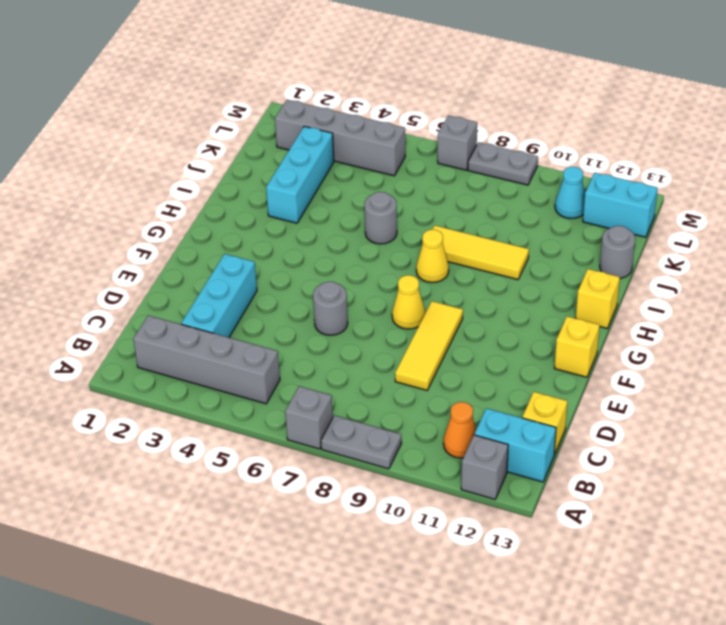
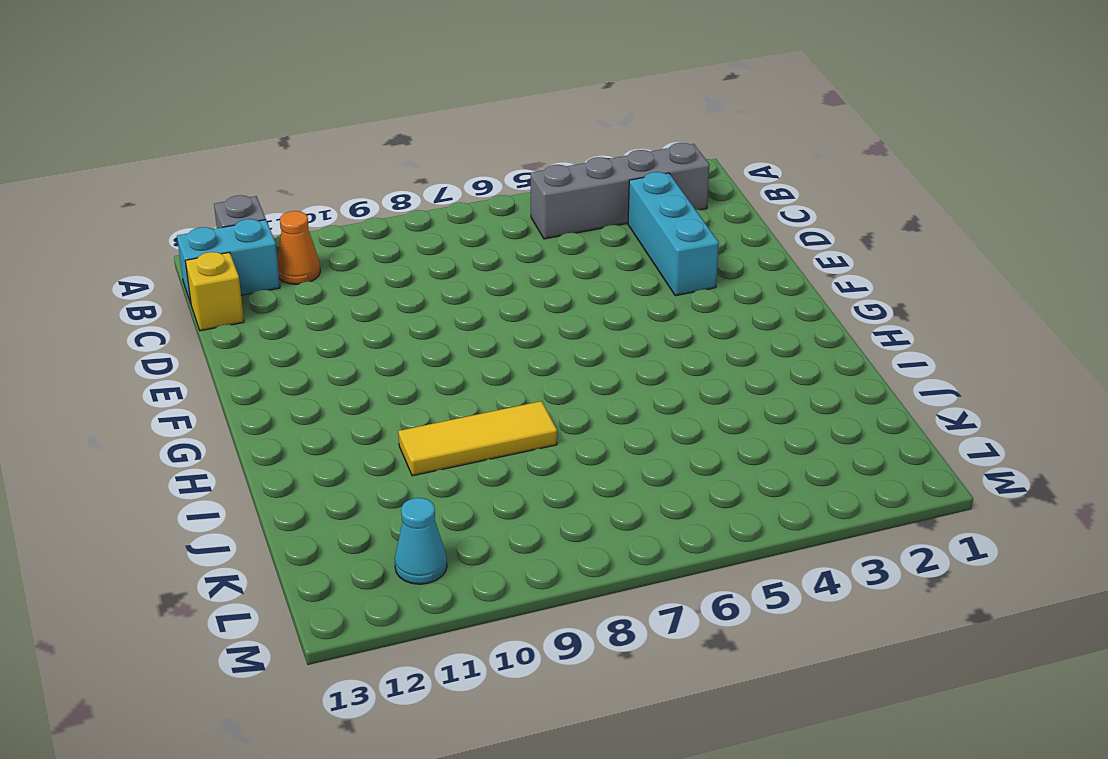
none -> grey 1x1 brick [285,386,333,449]
none -> grey 1x2 plate [321,415,401,469]
none -> yellow 1x3 tile [395,301,463,390]

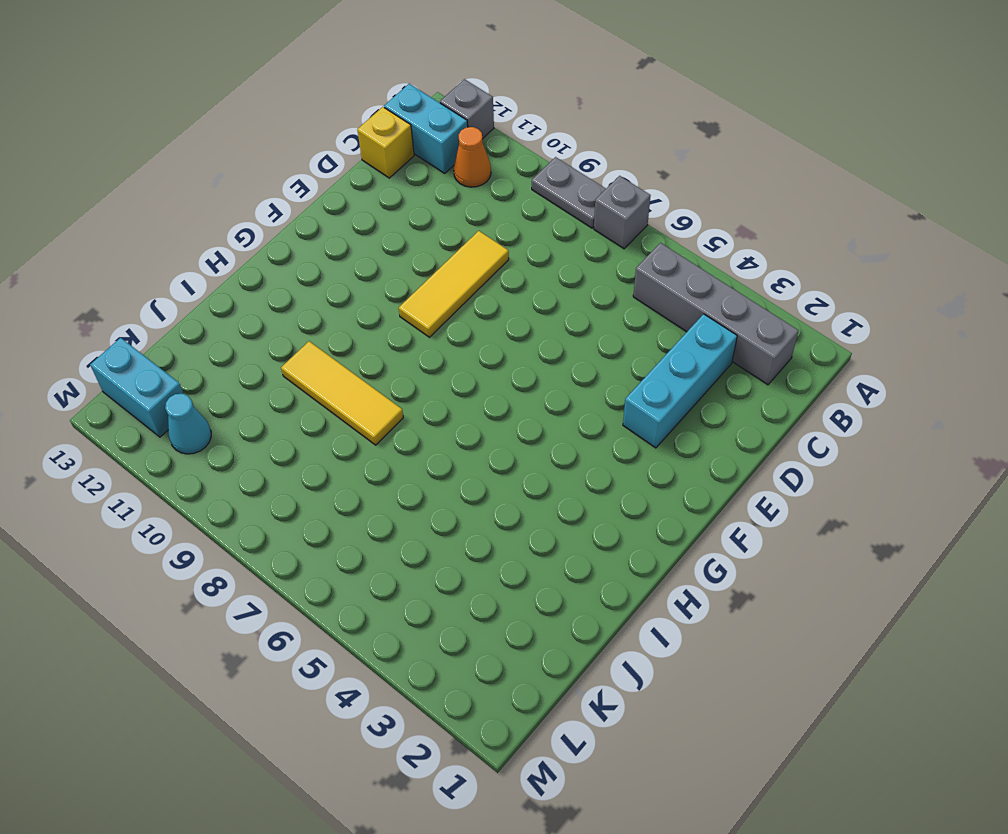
none -> grey 1x1 round brick [313,282,348,335]
none -> yellow 1x1 cone [392,275,425,329]
none -> yellow 1x1 brick [554,316,600,377]

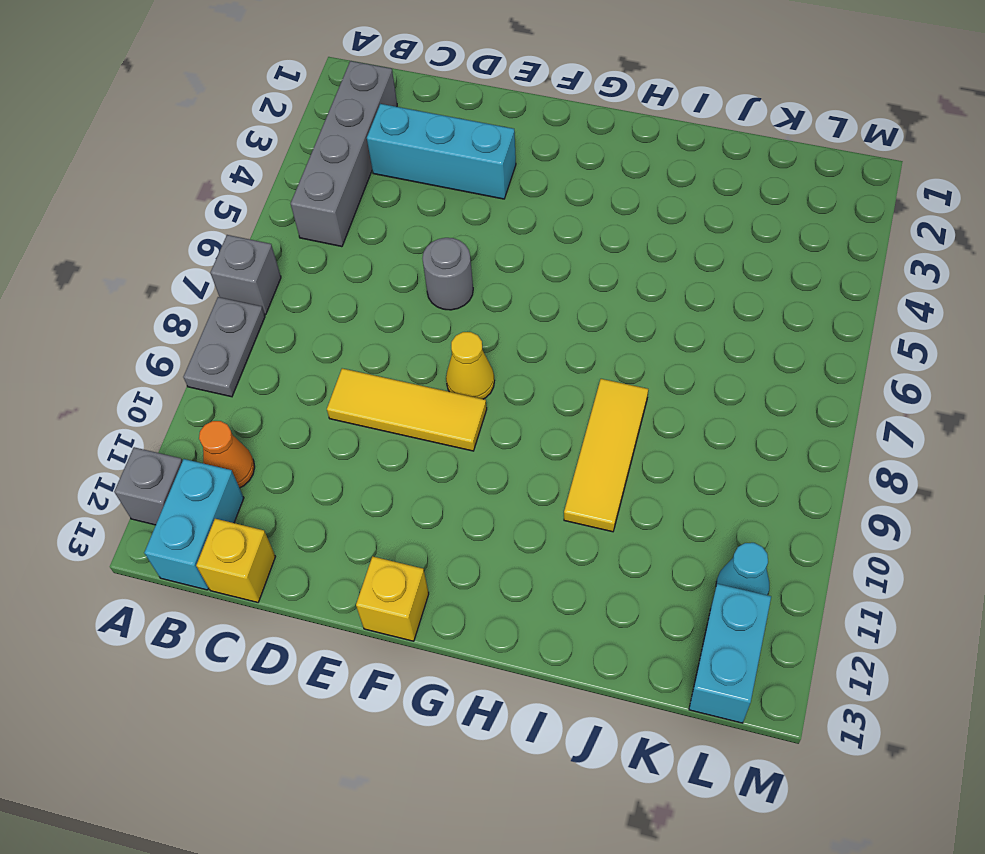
none -> yellow 1x1 cone [416,230,449,283]
none -> yellow 1x1 brick [576,269,620,328]
none -> cyan 1x3 brick [266,126,334,223]

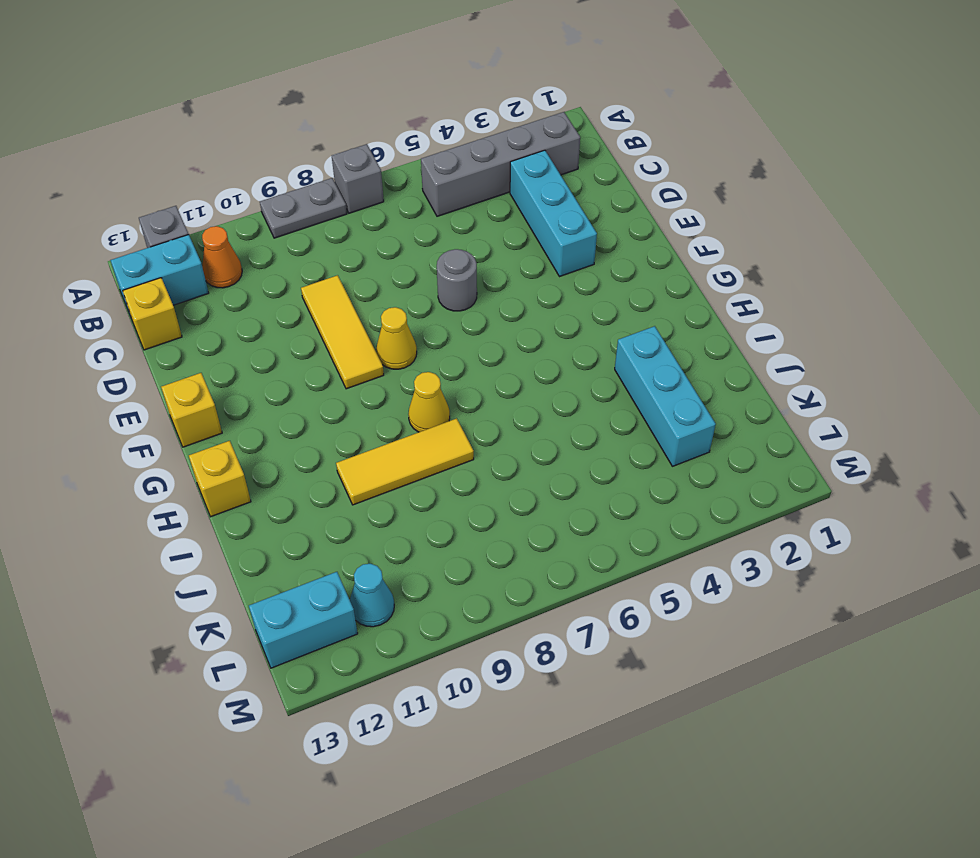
none -> grey 1x1 round brick [364,192,397,244]
none -> grey 1x1 round brick [600,226,635,278]
none -> grey 1x4 brick [275,100,405,176]

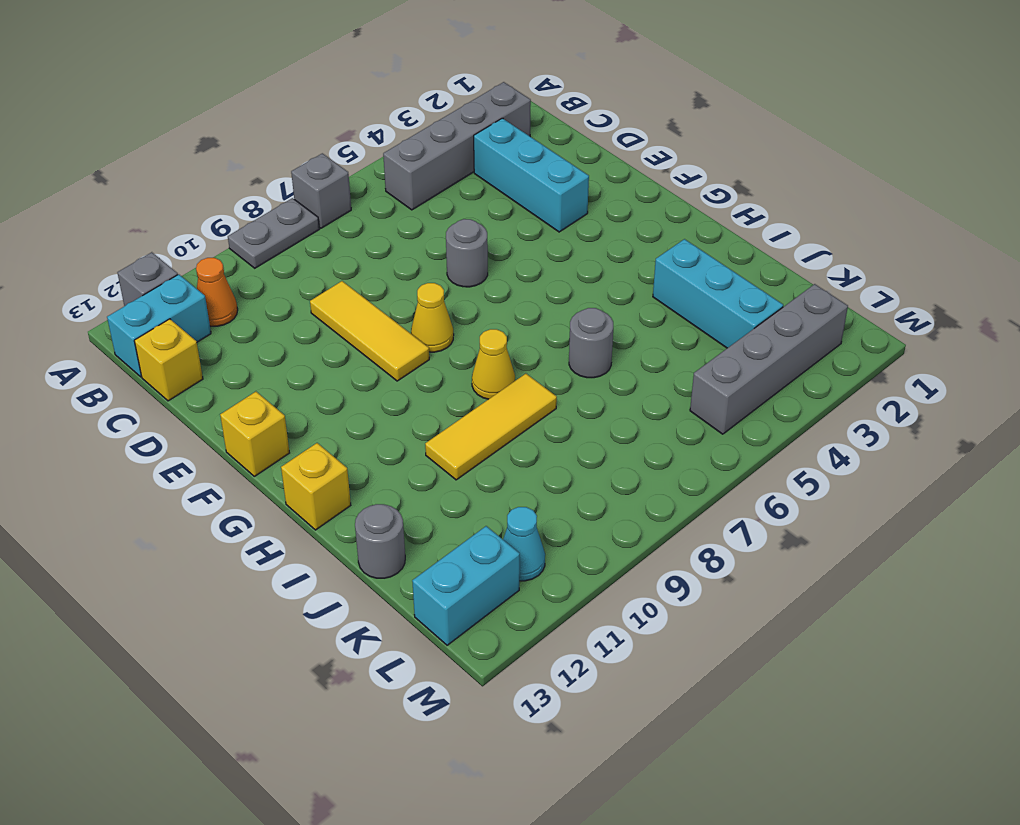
none -> grey 1x1 brick [438,115,477,170]
none -> grey 1x2 plate [468,142,538,185]

